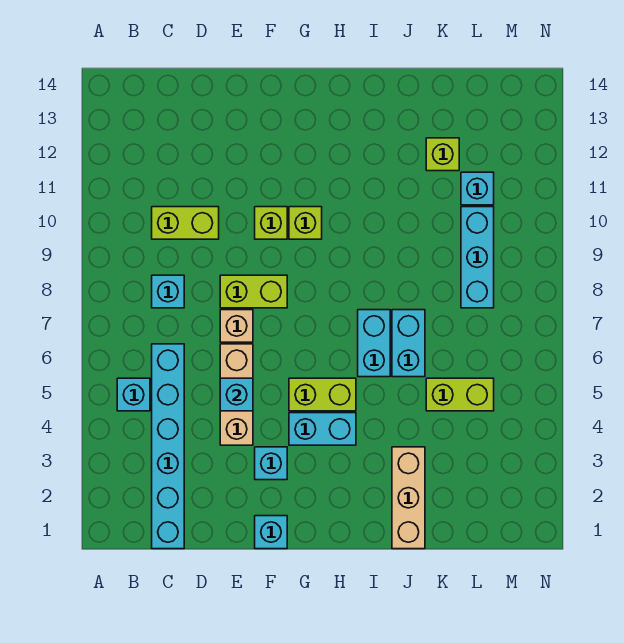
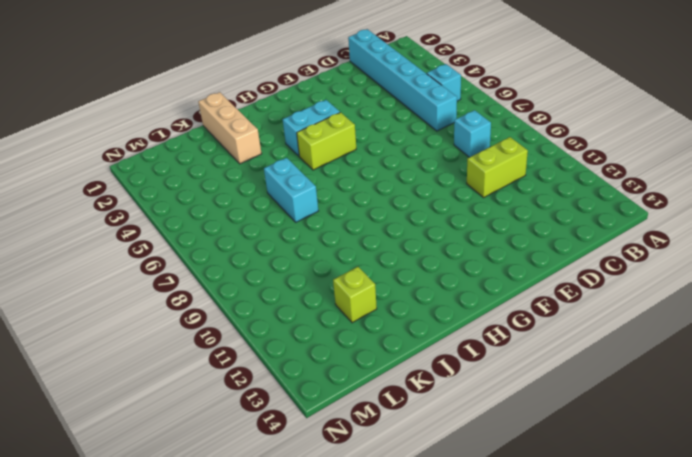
none -> tan 1x3 brick [220,344,253,445]
none -> tan 1x1 brick [220,310,253,342]
none -> lime 1x2 brick [220,275,287,308]

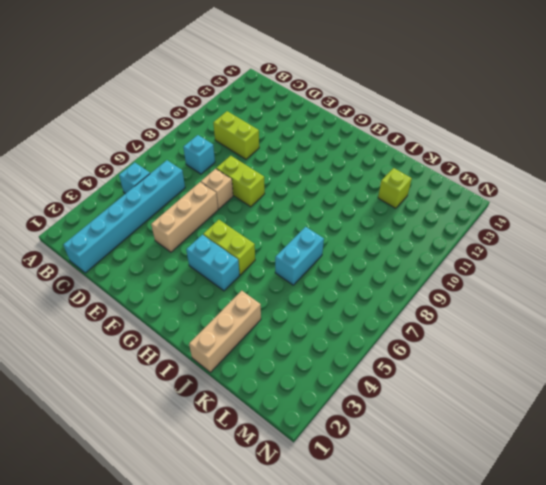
none -> cyan 1x1 brick [255,516,287,549]
none -> cyan 1x1 brick [255,447,287,480]
none -> lime 1x1 brick [255,207,287,239]

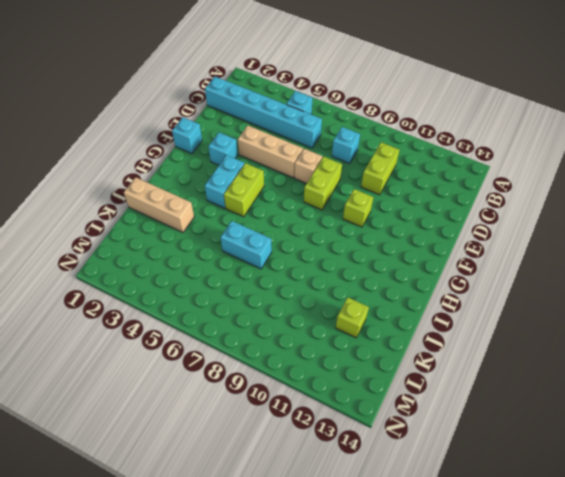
none -> lime 1x1 brick [289,207,322,239]
none -> cyan 1x2 brick [358,310,390,377]
none -> lime 1x2 brick [426,378,494,411]

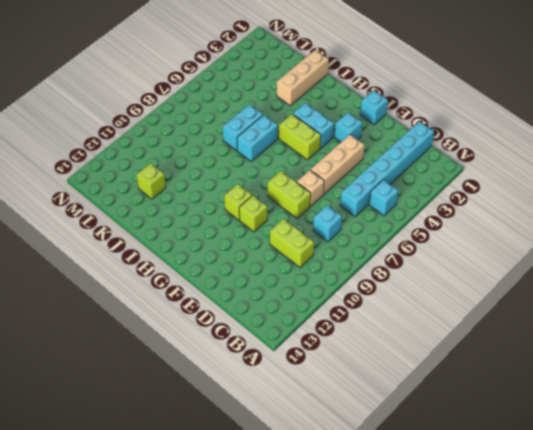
none -> lime 1x2 brick [426,378,494,411]
none -> cyan 1x3 brick [461,207,494,308]
none -> cyan 1x1 brick [461,172,494,205]

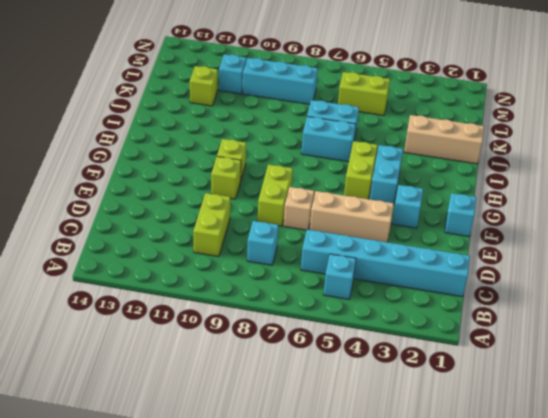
lime 1x2 brick [338,72,390,116] -> lime 1x2 brick turned to [426,378,494,411]
none -> cyan 1x1 brick [220,378,253,411]

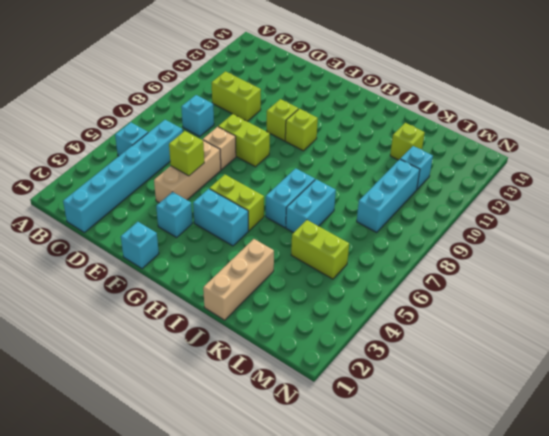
lime 1x1 brick [169,131,204,176] -> cyan 1x1 brick [220,378,253,411]

